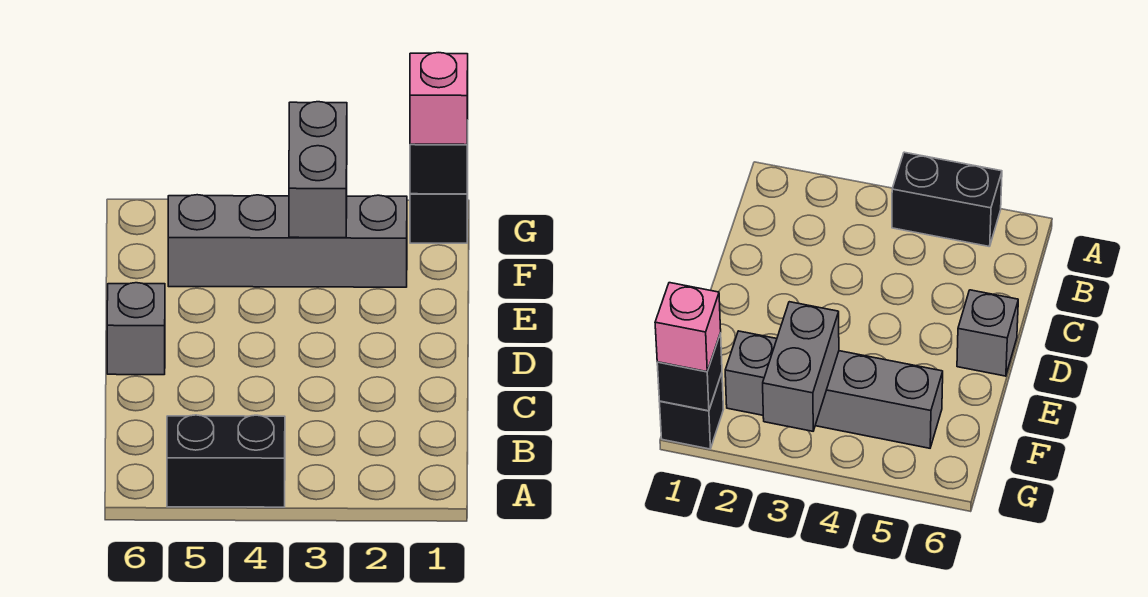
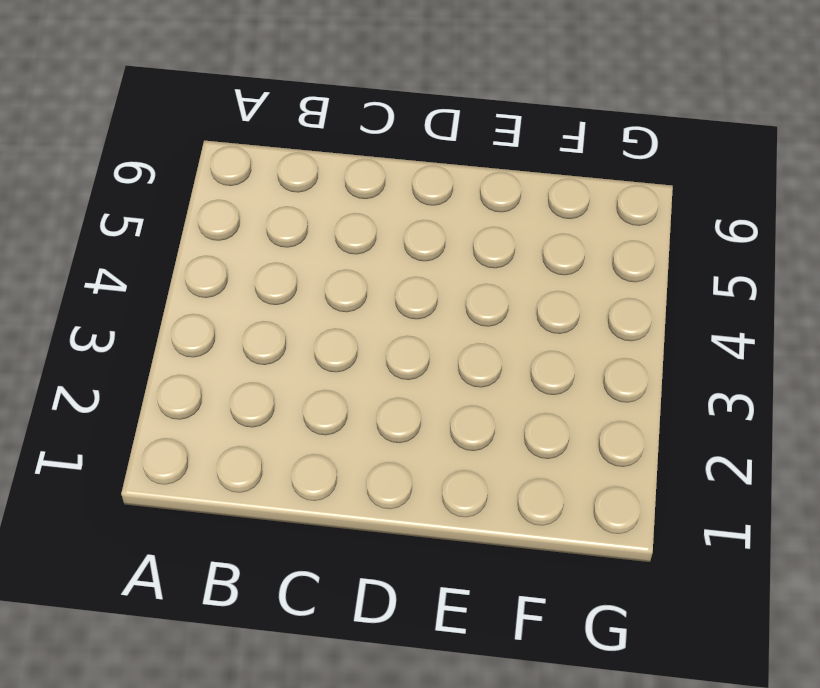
none -> black 1x2 brick [167,415,285,507]
none -> grey 1x1 brick [107,283,165,375]

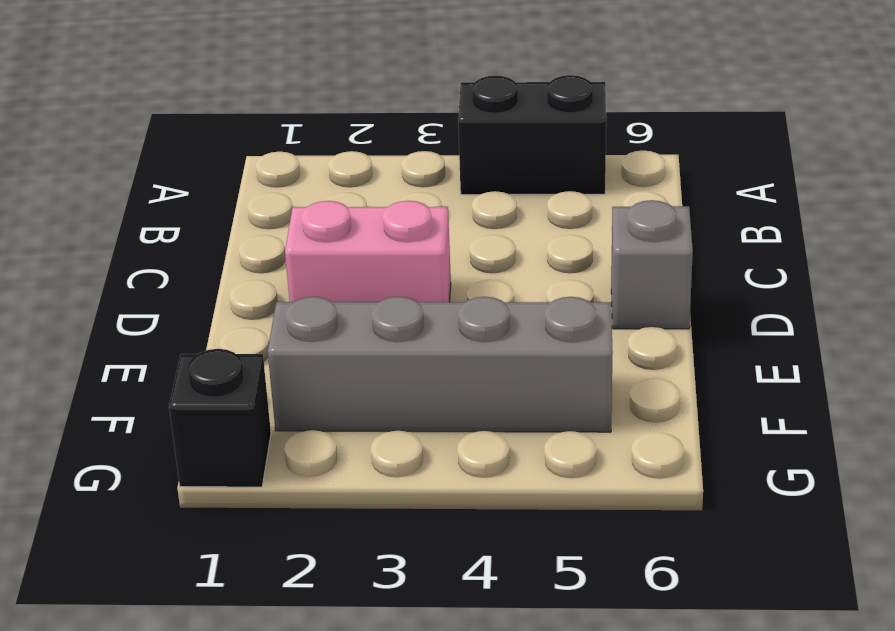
pink 1x2 brick [285,201,451,302] -> none
none -> grey 1x2 brick [289,102,347,238]
none -> black 1x1 brick [410,121,468,194]

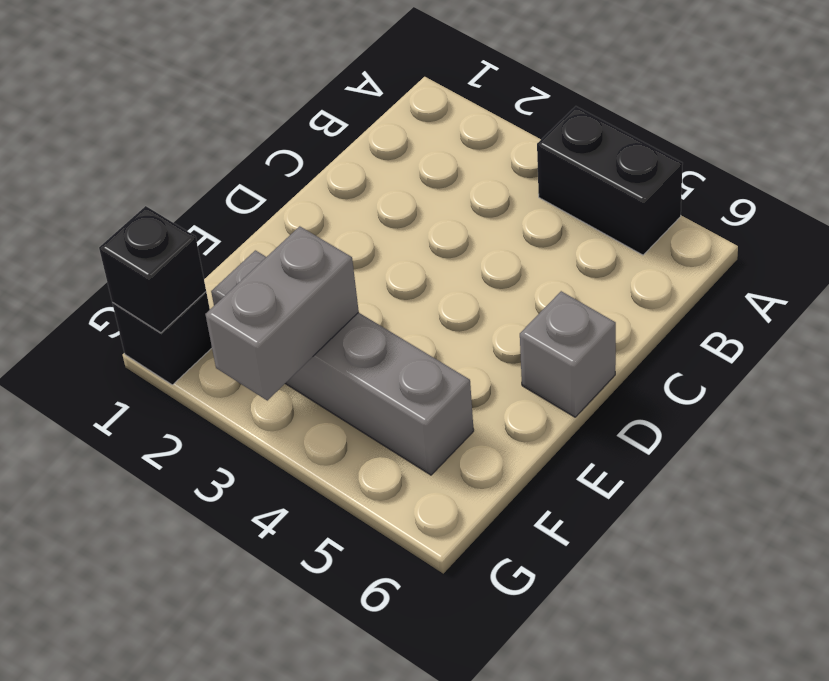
none -> pink 1x1 brick [410,53,468,145]

